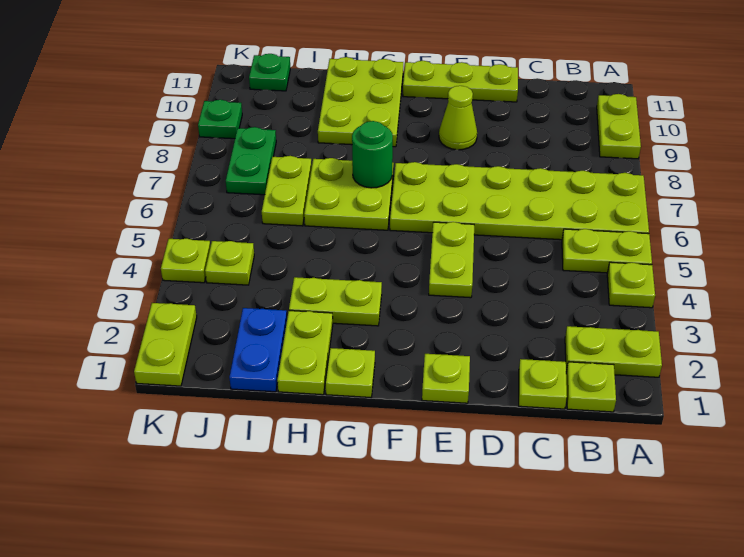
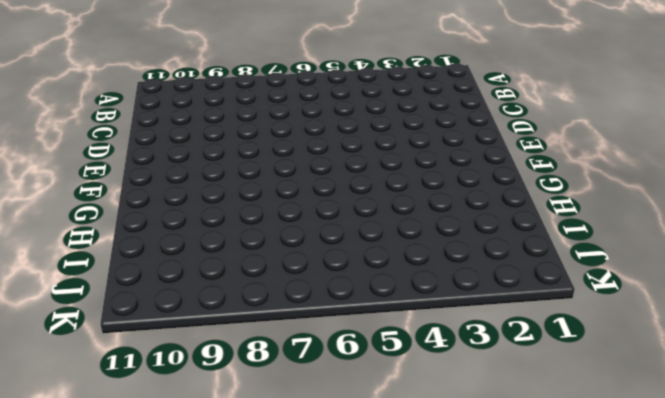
none -> lime 1x2 plate [565,326,662,377]
none -> lime 1x1 plate [607,262,655,308]
none -> lime 1x2 plate [562,229,652,273]

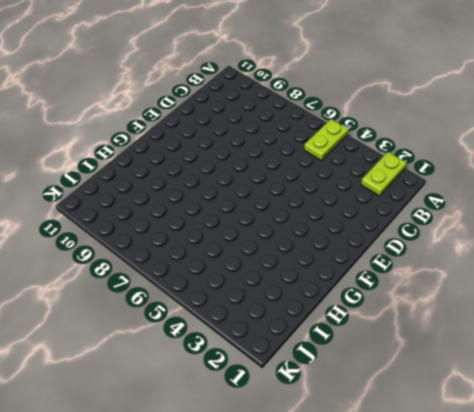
none -> lime 1x1 plate [607,262,655,308]
none -> lime 2x6 plate [390,162,649,240]
none -> lime 1x2 plate [597,94,641,159]

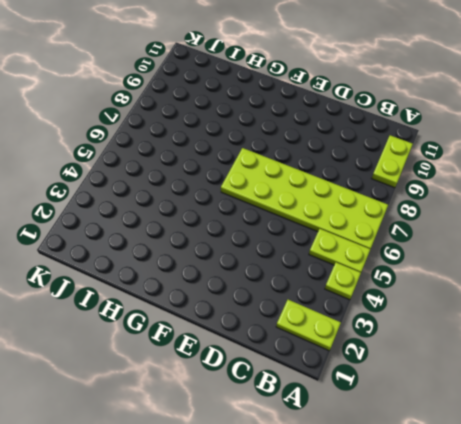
none -> lime 1x1 plate [566,362,616,412]
none -> lime 1x1 plate [519,359,567,409]
none -> lime 1x3 plate [403,61,518,102]

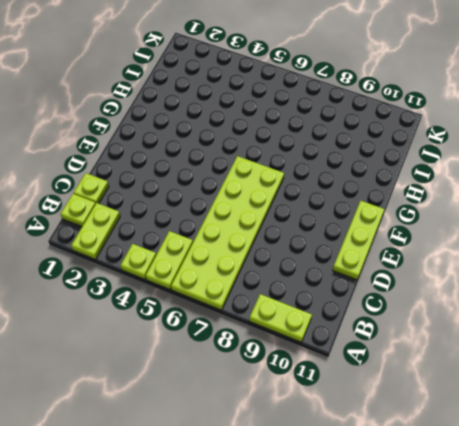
none -> lime 1x1 plate [422,354,470,403]
none -> lime 1x2 plate [429,222,474,298]
none -> lime 1x1 cone [439,86,477,150]

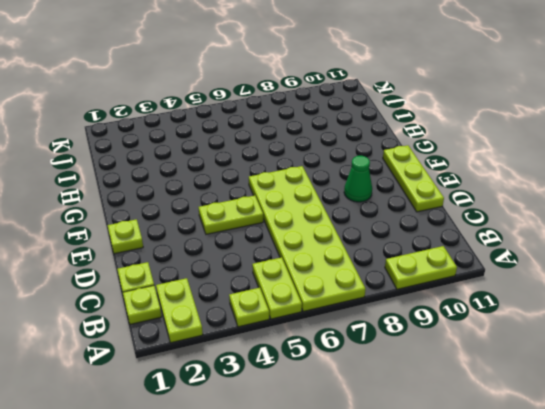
green 1x1 cone [344,156,372,202] -> lime 1x1 cone [439,86,477,150]
none -> lime 1x1 plate [326,348,375,397]
none -> lime 1x2 plate [289,277,382,326]
none -> lime 2x2 plate [304,158,394,230]

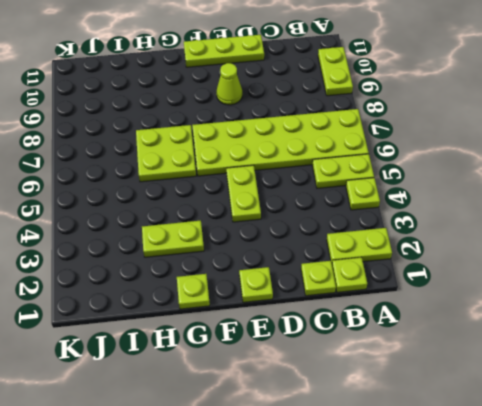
none -> lime 2x3 plate [318,57,403,147]
none -> lime 1x2 plate [277,311,333,395]
none -> blue 1x2 plate [229,308,287,392]

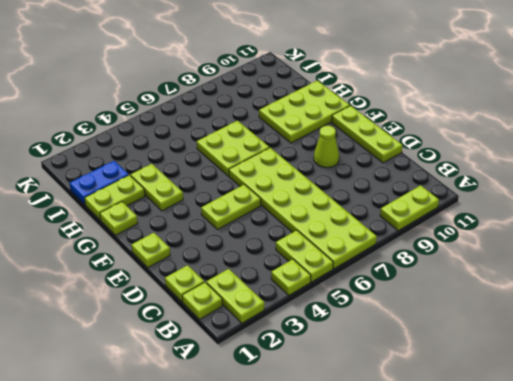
none -> lime 1x2 plate [262,156,312,226]
none -> lime 1x1 plate [205,241,254,285]
none -> green 1x2 plate [226,127,276,195]

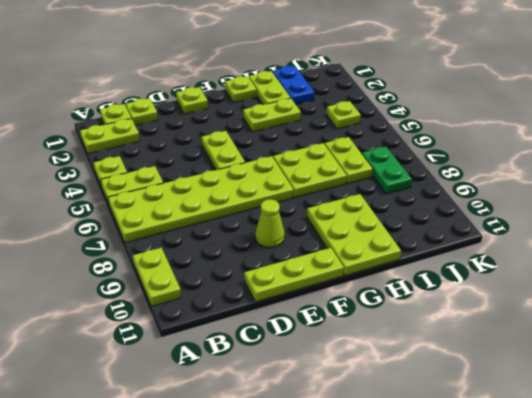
none -> green 1x1 plate [249,54,290,91]
none -> lime 1x2 plate [134,303,197,386]
none -> lime 1x1 plate [161,239,211,283]

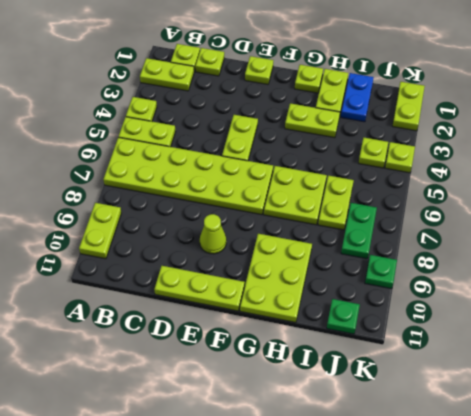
none -> green 1x1 round brick [352,121,393,188]

